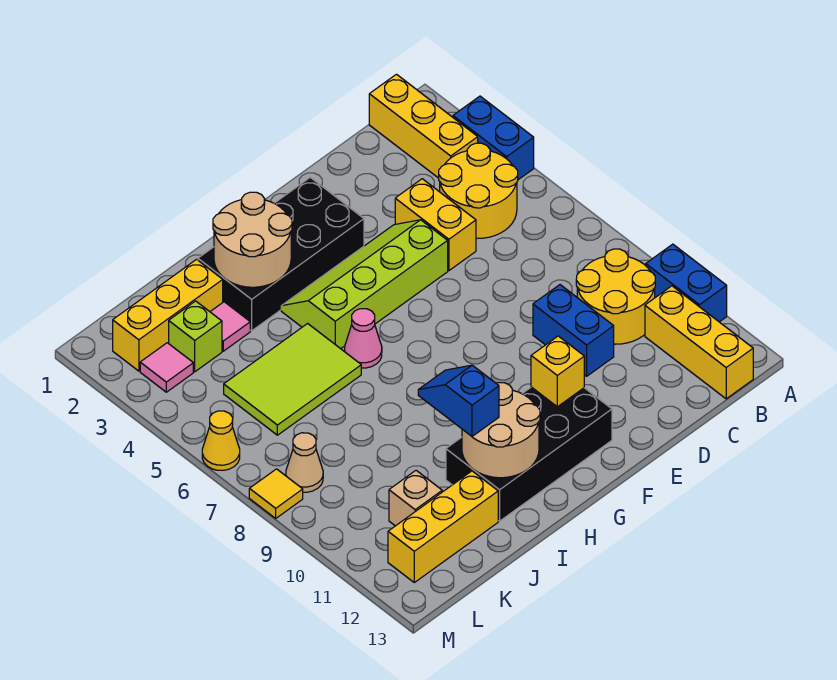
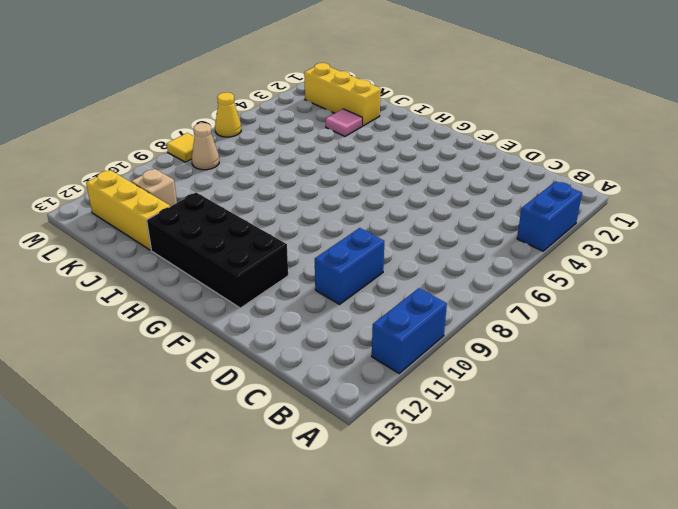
none -> yellow 1x3 brick [369,74,478,178]
none -> yellow 2x2 round brick [439,143,518,238]
none -> yellow 2x2 round brick [576,249,655,344]

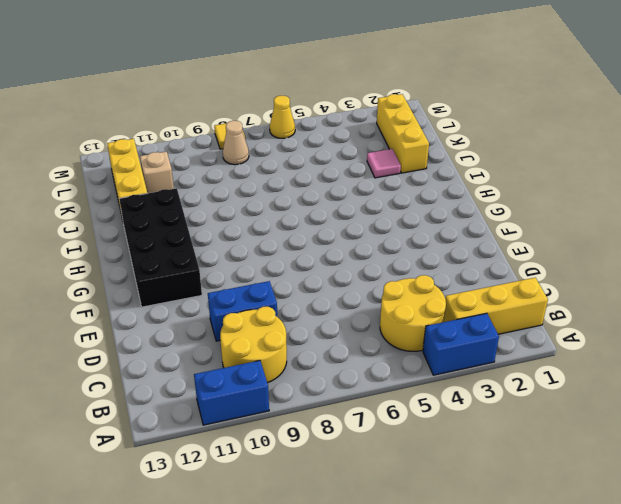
none -> yellow 1x3 brick [645,286,753,399]
none -> yellow 1x2 brick [395,179,476,271]
none -> lime 2x4 slope [281,220,448,349]

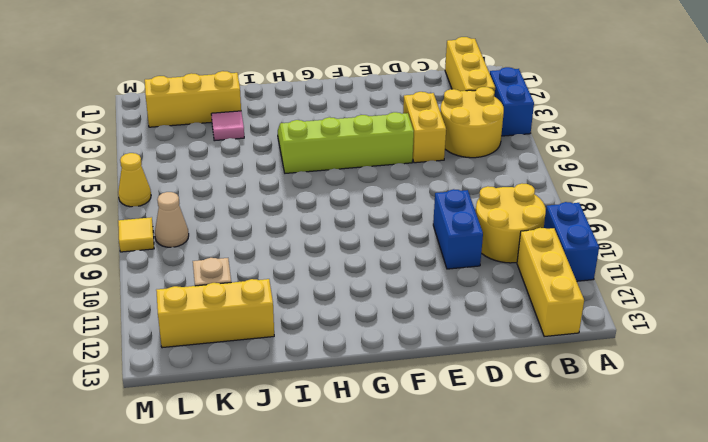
none -> black 2x4 brick [198,177,364,331]
none -> black 2x4 brick [446,387,612,521]
none -> pink 1x1 cone [345,309,382,368]

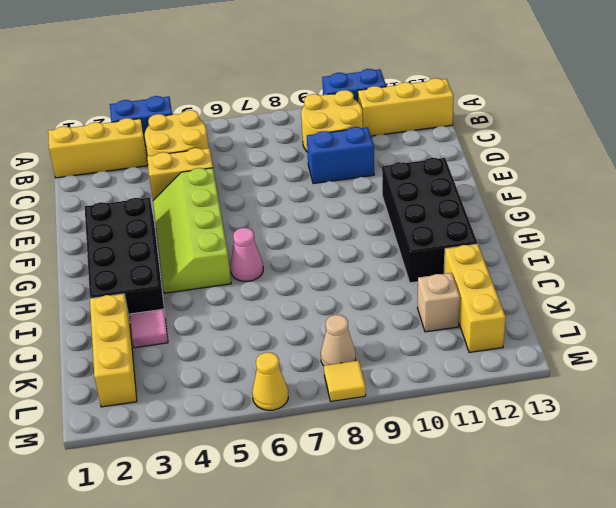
none -> lime 2x3 tile [224,324,361,435]
none -> lime 1x1 brick [169,301,222,372]
none -> pink 1x1 tile [140,343,193,392]

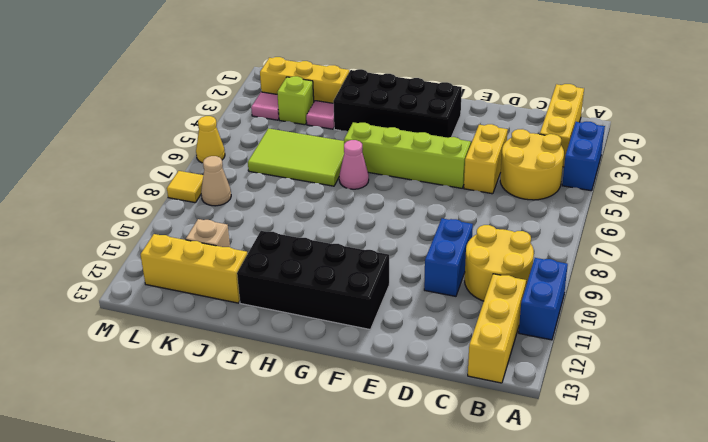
none -> yellow 1x1 brick [531,336,584,407]
none -> tan 2x2 round brick [213,192,292,287]
none -> tan 2x2 round brick [462,383,540,478]

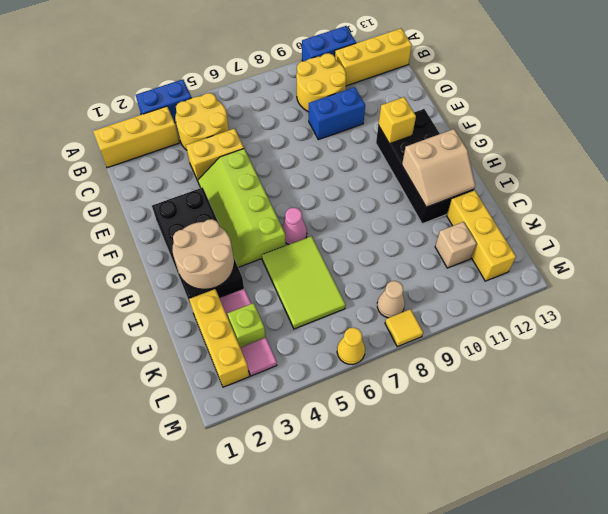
tan 2x2 slope [402,129,475,207] -> tan 2x2 round brick [462,383,540,478]
none -> blue 1x2 slope [418,365,499,436]

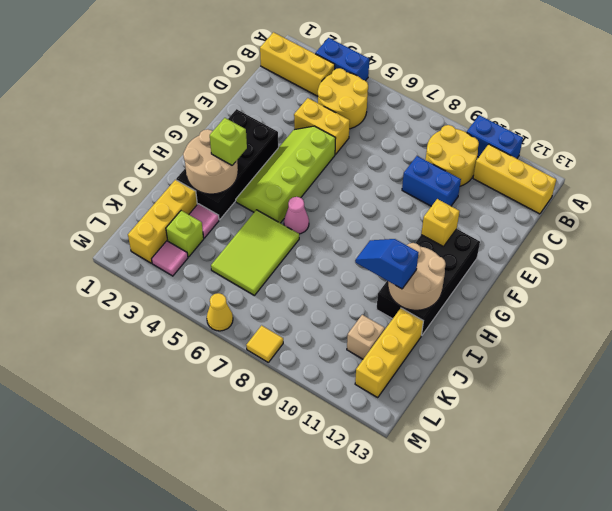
lime 1x1 brick [210,118,247,165] -> none
none -> tan 1x1 cone [286,433,323,492]

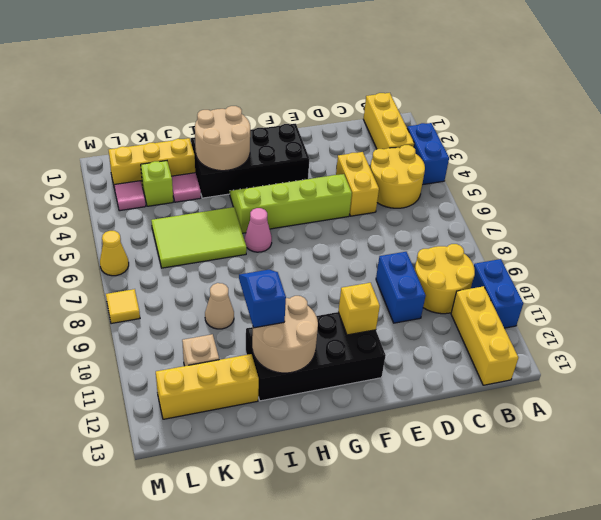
tan 1x1 cone [205,283,234,329] -> tan 1x1 cone moved to [286,433,323,492]

